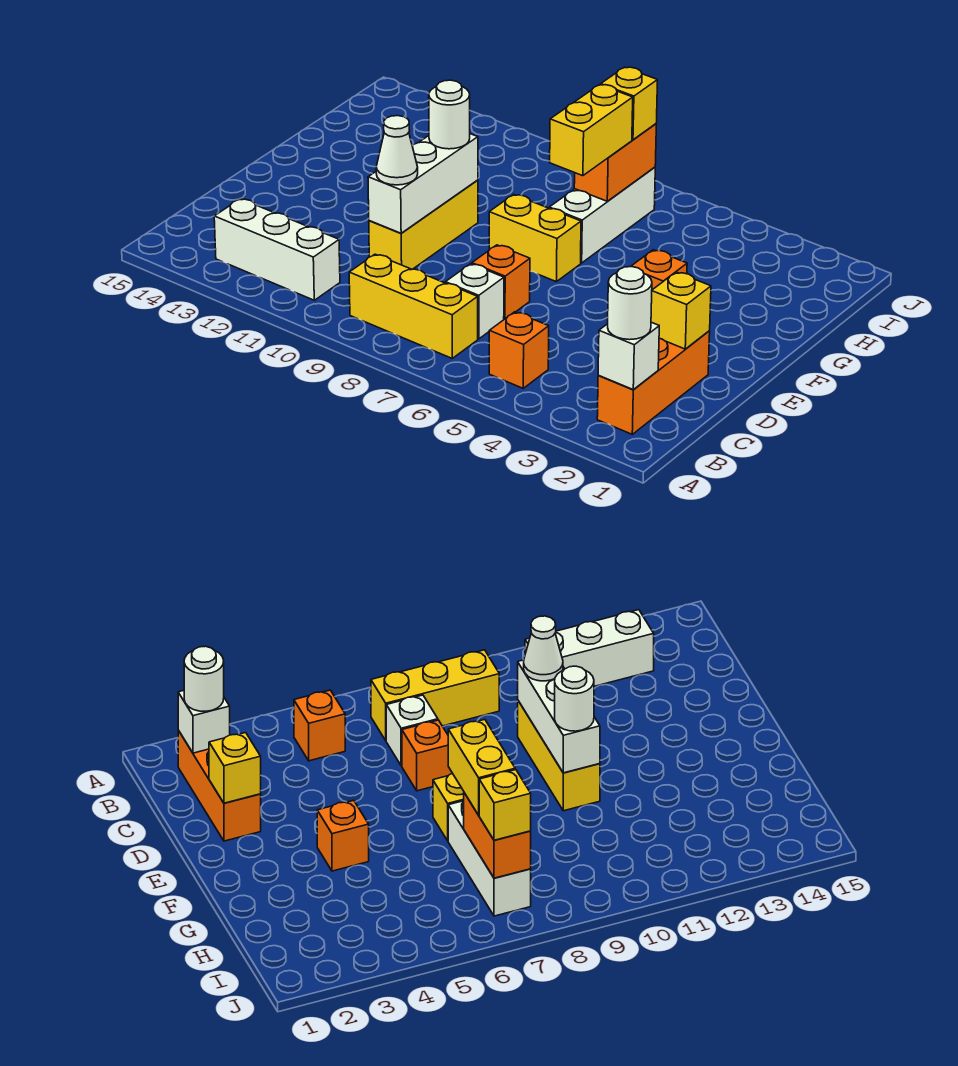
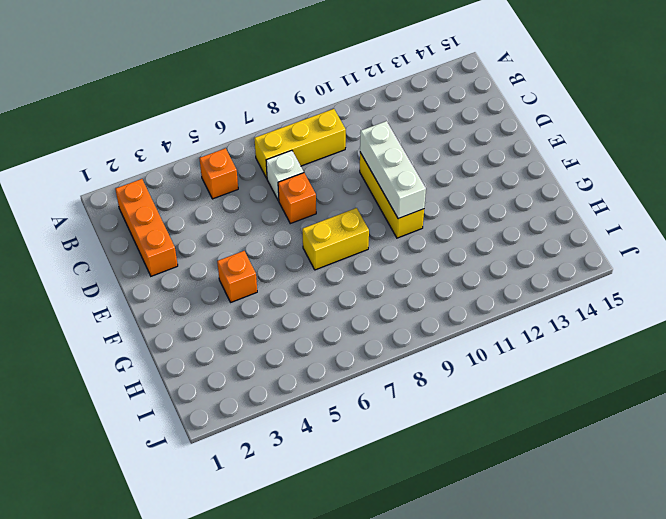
none -> white 1x3 brick [214,199,340,300]
none -> white 1x3 brick [549,167,655,263]
none -> white 1x1 brick [598,322,659,389]

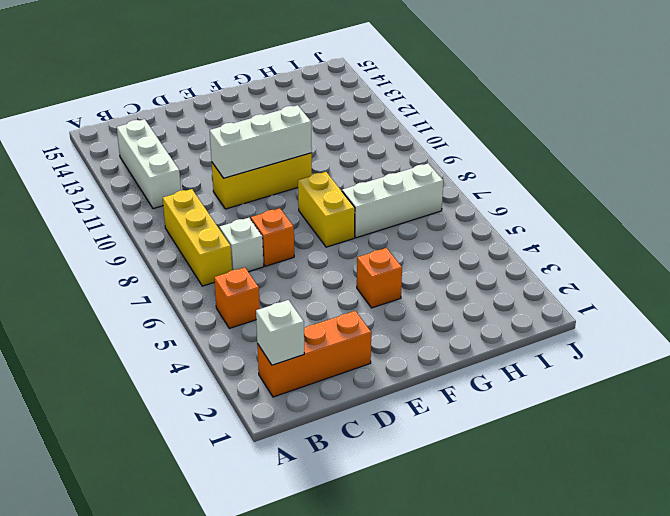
none -> yellow 1x1 brick [651,272,711,349]
none -> orange 1x2 brick [574,124,656,201]
none -> white 1x1 round brick [608,267,652,340]

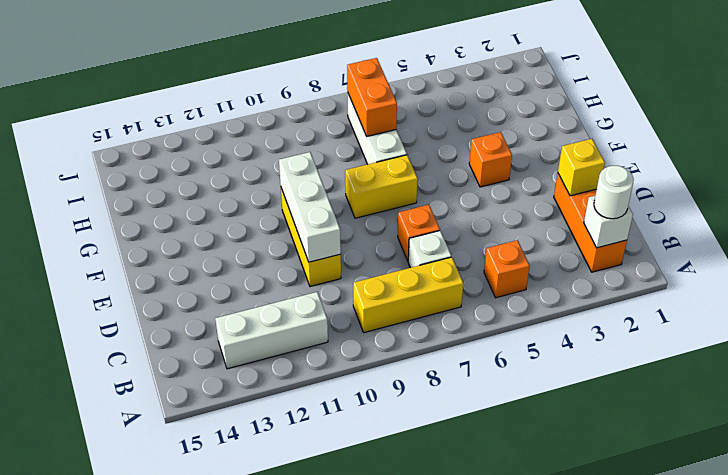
none -> white 1x1 cone [376,116,418,185]
none -> white 1x1 round brick [429,80,470,149]
none -> yellow 1x2 brick [550,85,633,176]

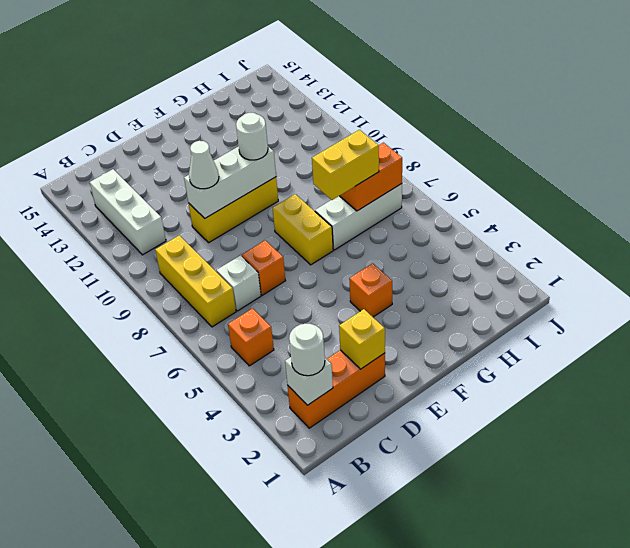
none -> yellow 1x1 brick [601,67,658,140]

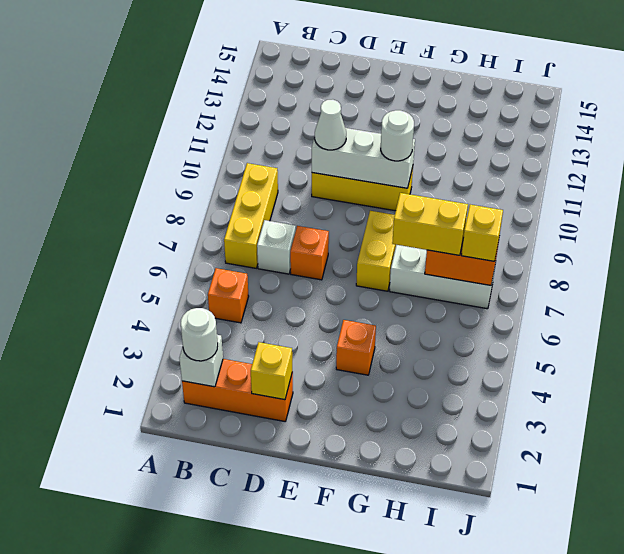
none -> white 1x3 brick [214,199,340,300]

